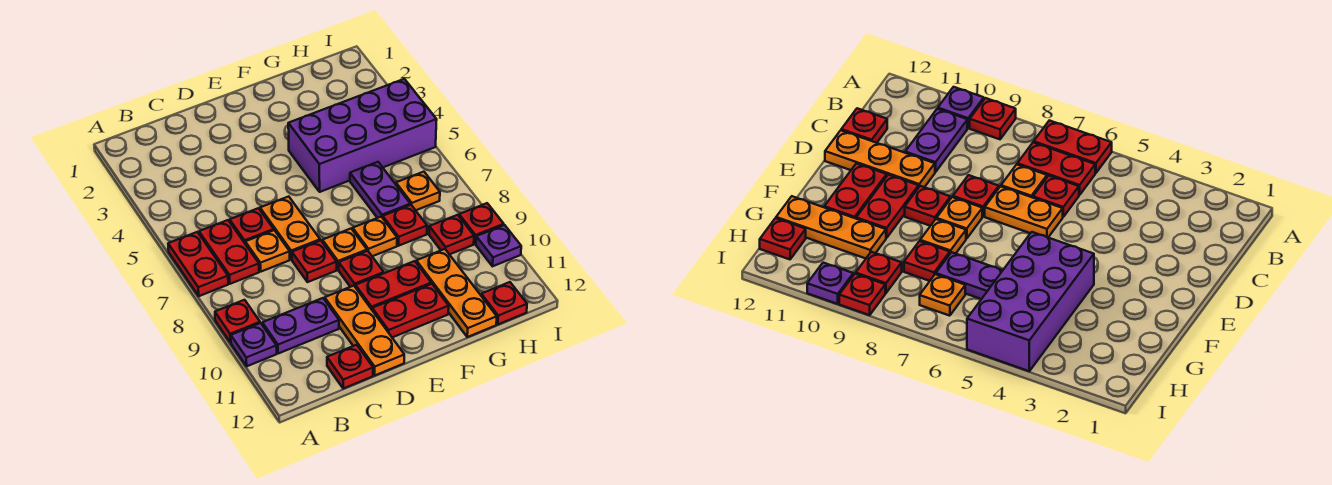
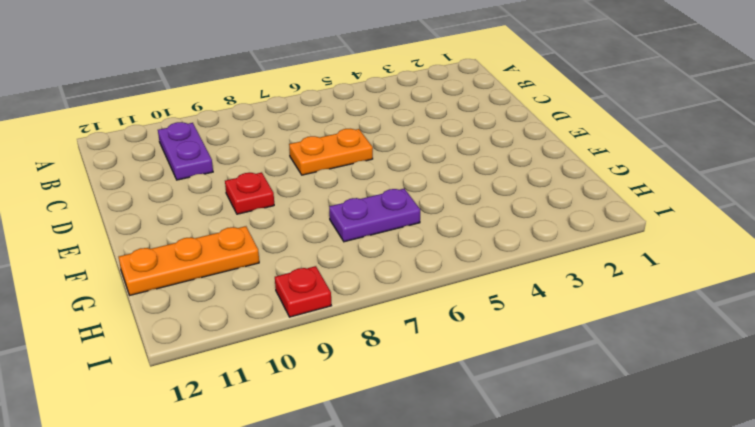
none -> red 1x2 plate [168,232,228,296]
none -> red 1x1 plate [215,300,260,343]
none -> purple 1x1 plate [231,323,277,366]

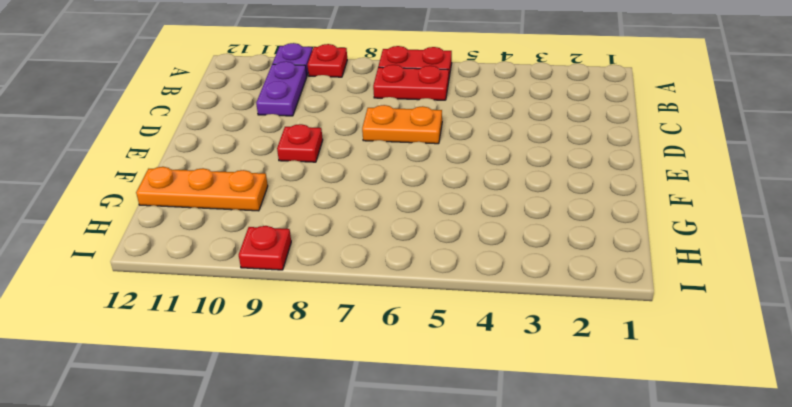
none -> red 1x1 plate [230,208,274,243]
none -> orange 1x1 plate [245,230,290,272]
none -> red 1x1 plate [327,345,373,388]

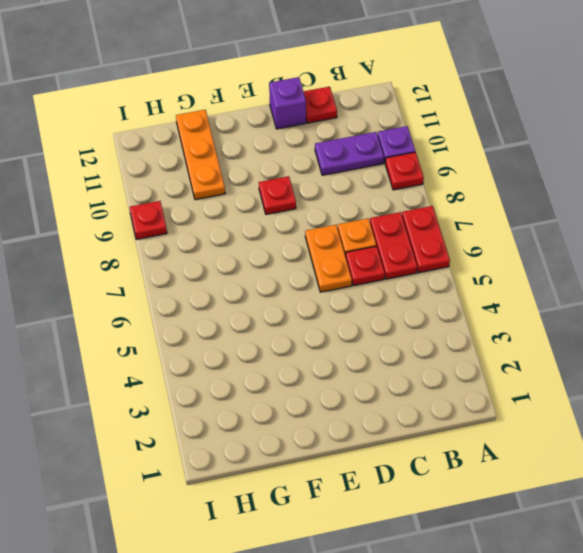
purple 1x1 brick [269,77,306,129] -> orange 1x3 plate [325,286,404,375]
none -> red 1x1 plate [292,240,337,282]
none -> orange 1x1 plate [322,229,367,270]
none -> red 1x2 plate [355,261,431,309]

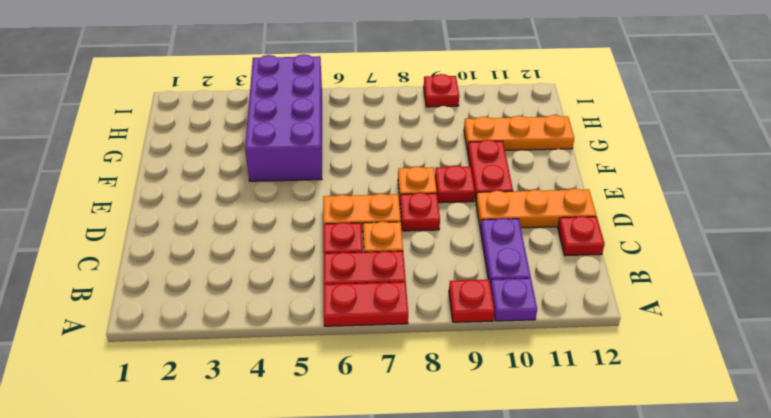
none -> red 1x2 plate [372,284,449,337]
none -> orange 1x1 plate [353,217,397,256]
none -> purple 1x2 plate [350,162,410,218]

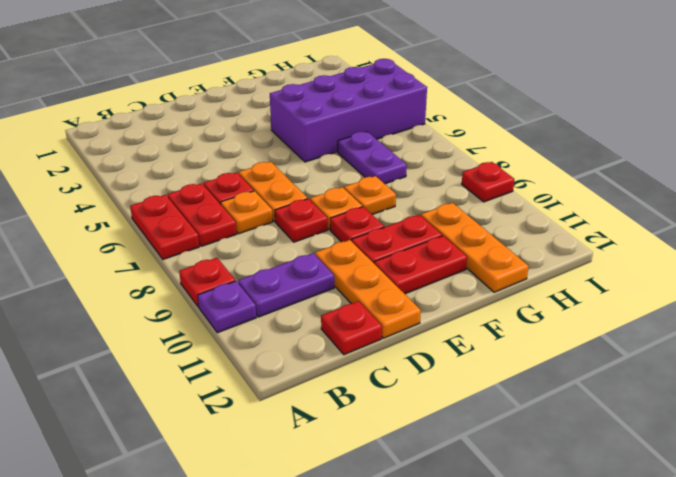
none -> red 1x1 plate [383,205,427,246]
none -> orange 1x1 plate [396,172,440,210]
none -> red 1x1 plate [429,215,474,254]

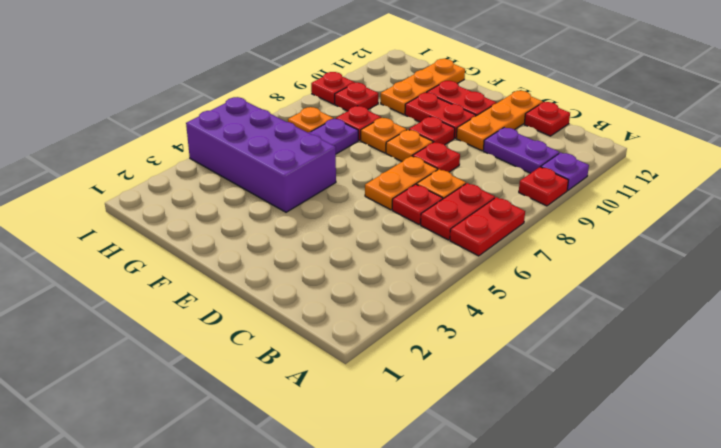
none -> red 1x1 plate [481,282,527,324]
none -> purple 1x1 plate [476,225,521,266]

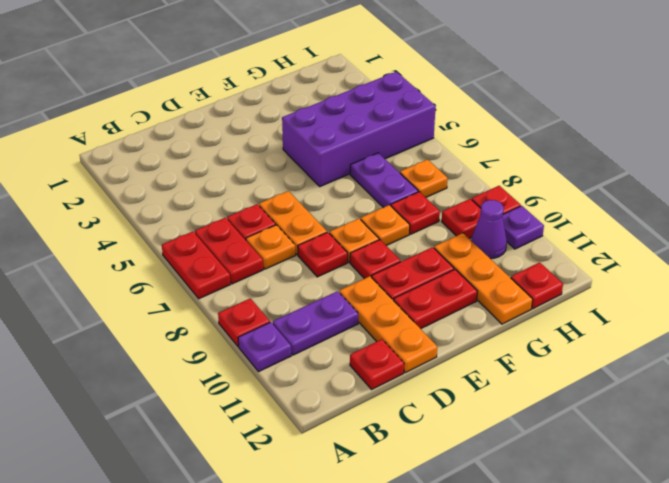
purple 1x1 cone [471,200,507,259] -> none

